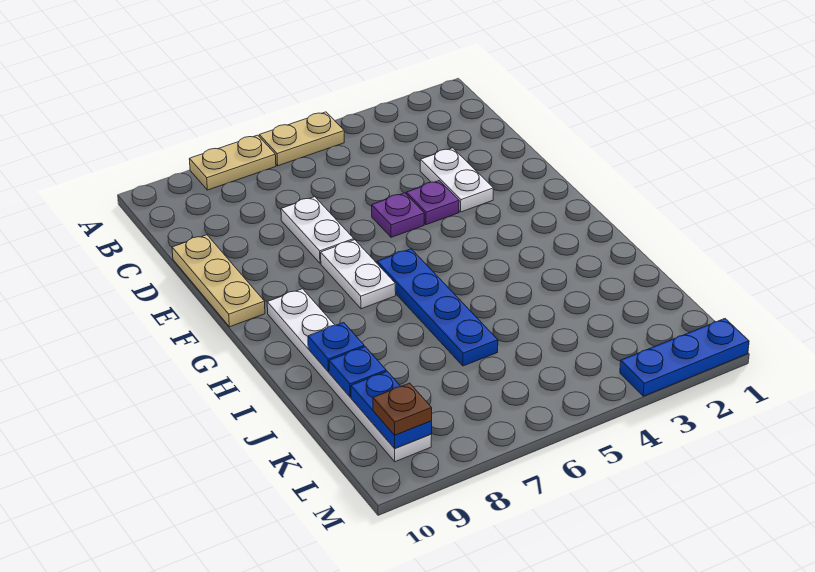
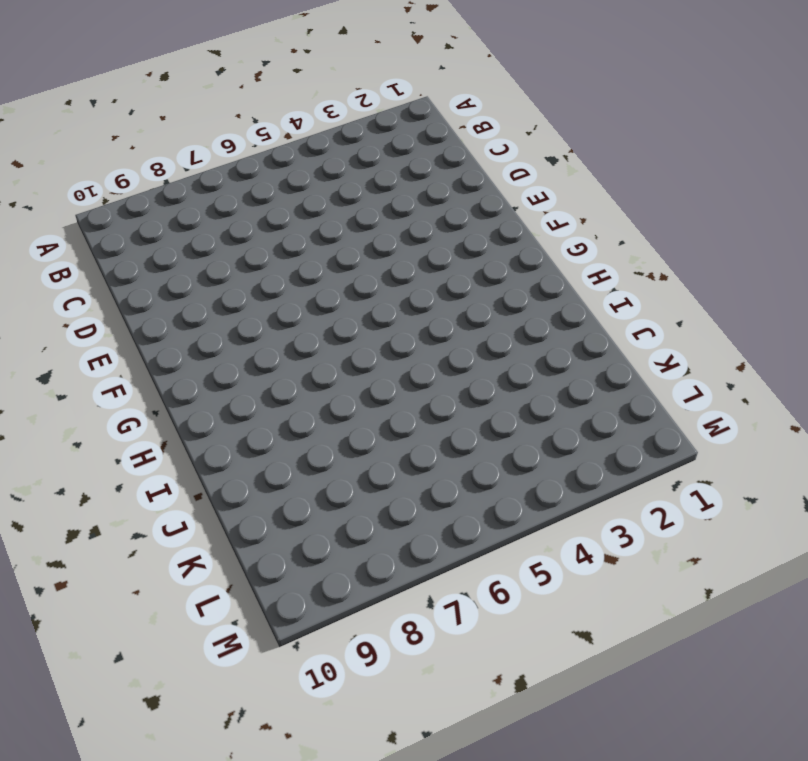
none -> tan 1x2 plate [259,112,344,166]
none -> tan 1x2 plate [189,135,276,190]
none -> white 1x2 plate [420,148,493,212]

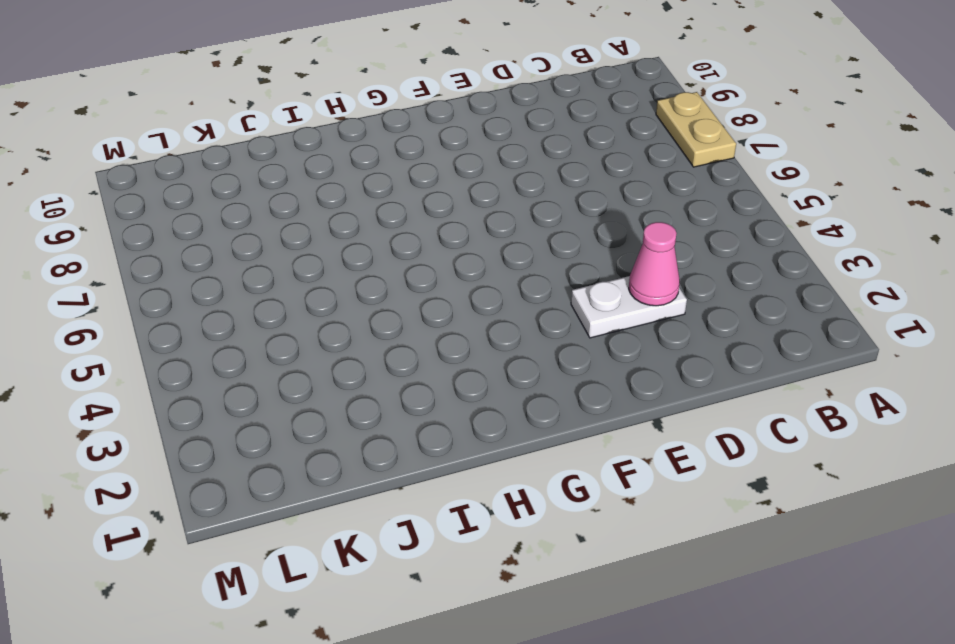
pink 1x1 cone [629,222,680,306] -> none
none -> tan 1x2 plate [259,112,344,166]
none -> white 1x2 plate [281,197,354,263]
none -> tan 1x3 plate [172,235,265,327]

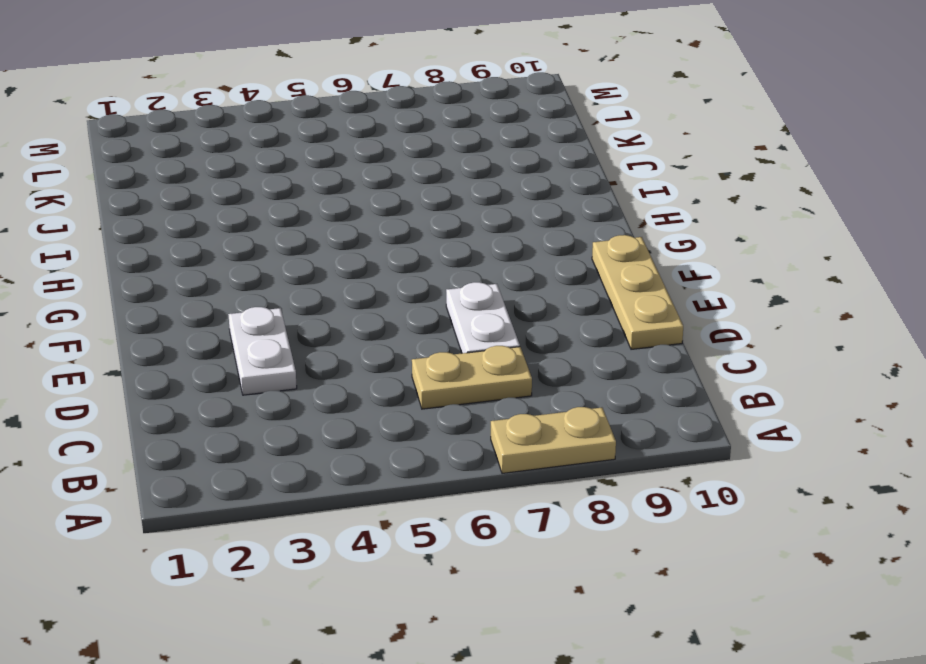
tan 1x2 plate [412,346,532,409] -> tan 1x2 plate moved to [259,112,344,166]
none -> purple 1x1 plate [406,181,459,225]
none -> purple 1x1 plate [372,193,424,237]
none -> white 1x2 plate [321,240,396,309]

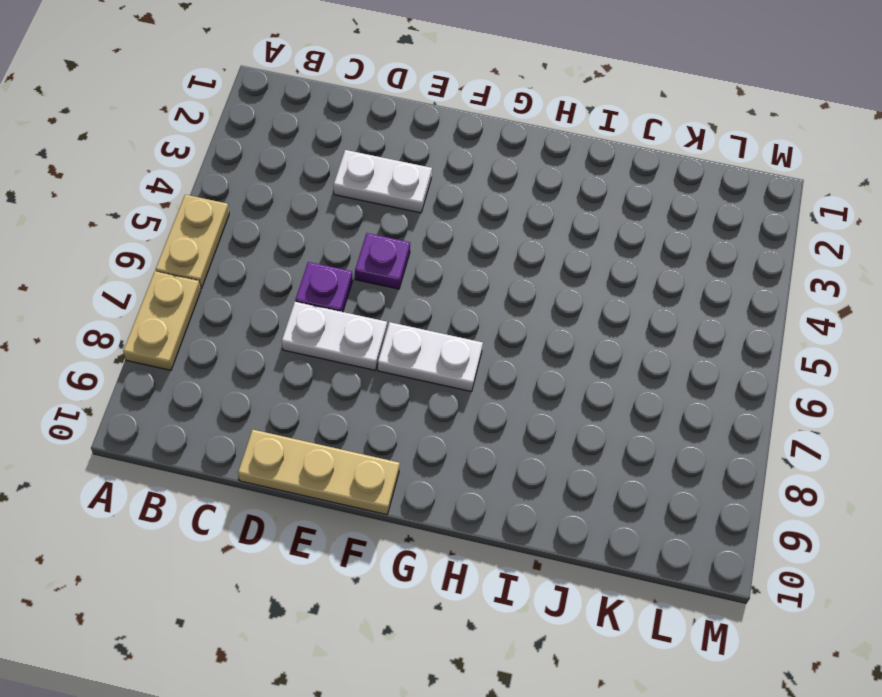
purple 1x1 plate [295,262,353,312] -> purple 1x1 plate moved to [406,181,459,225]
none -> blue 1x4 plate [377,249,498,366]
none -> white 1x6 plate [267,289,432,462]
none -> blue 1x3 plate [620,319,749,396]

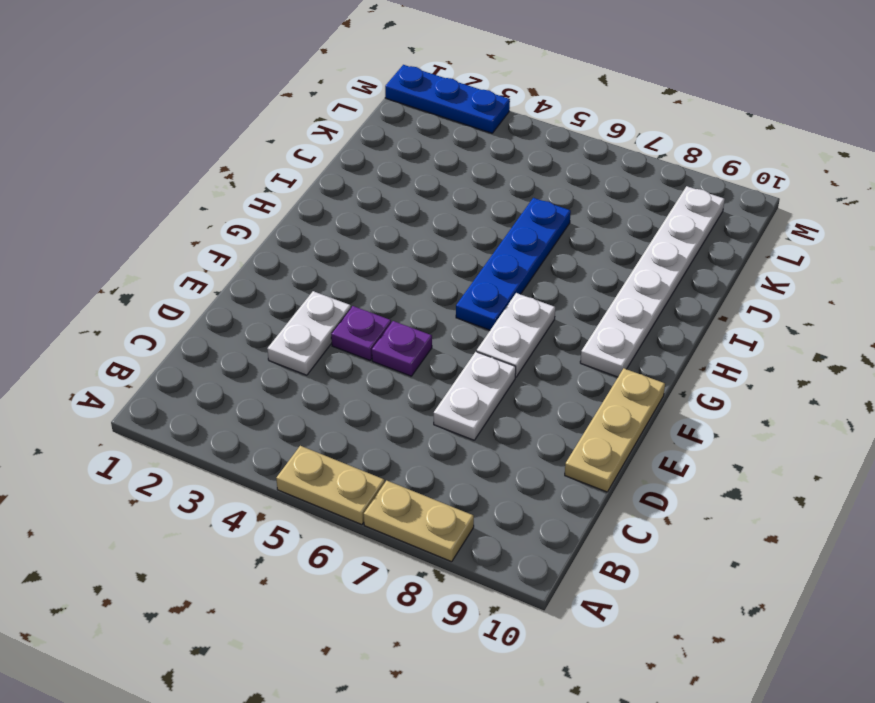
none -> blue 1x1 plate [308,323,364,372]
none -> blue 1x1 plate [329,347,386,397]
none -> blue 1x2 plate [351,371,432,448]

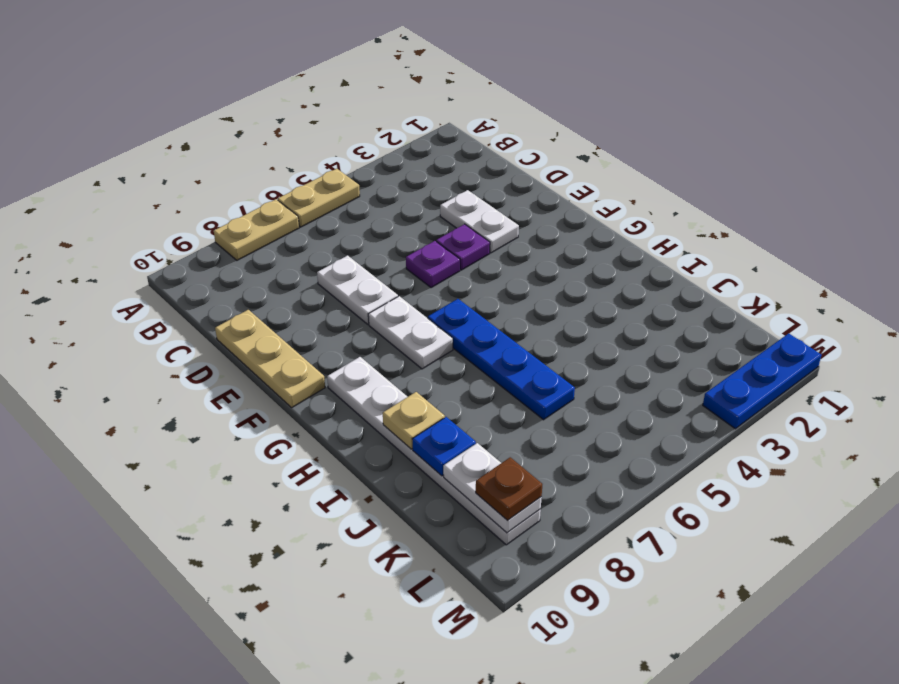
tan 1x1 plate [383,392,445,449] -> blue 1x1 plate [308,323,364,372]
white 1x2 plate [443,443,542,533] -> blue 1x2 plate [351,371,432,448]

